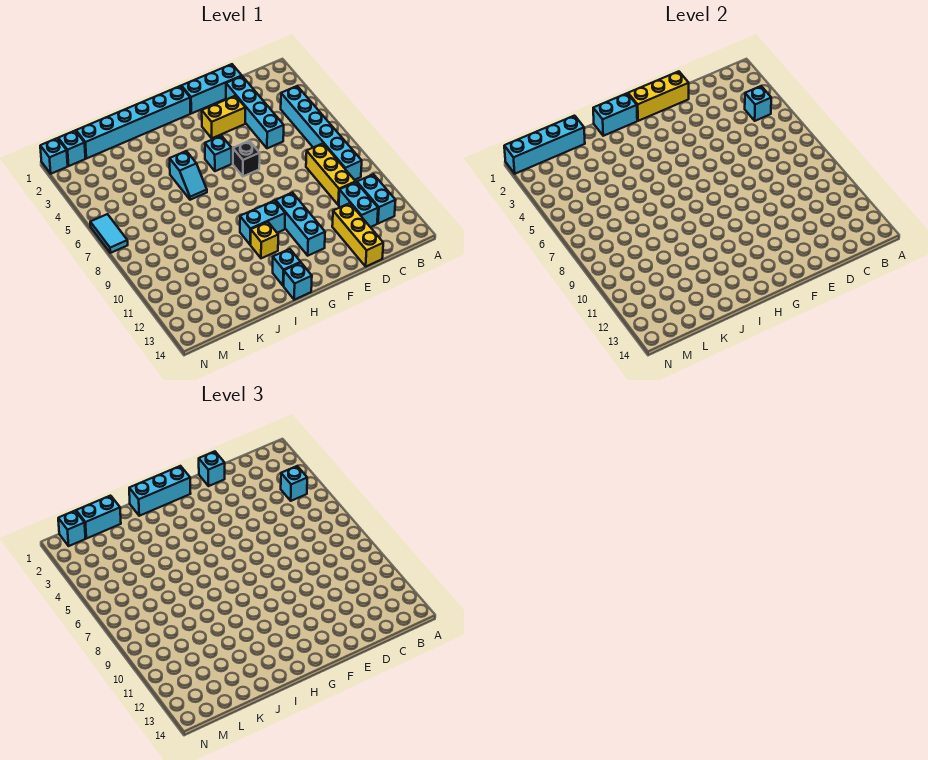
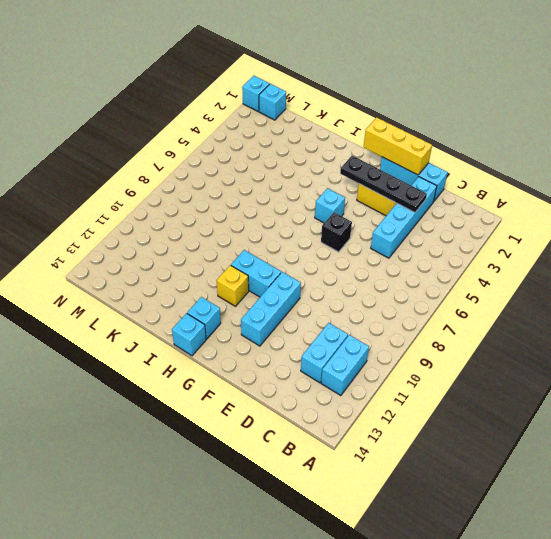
black 1x4 plate [340,156,427,212] -> none
none -> cyan 1x6 brick [281,86,362,180]
none -> yellow 1x3 brick [306,143,355,205]
none -> yellow 1x3 brick [332,203,383,266]

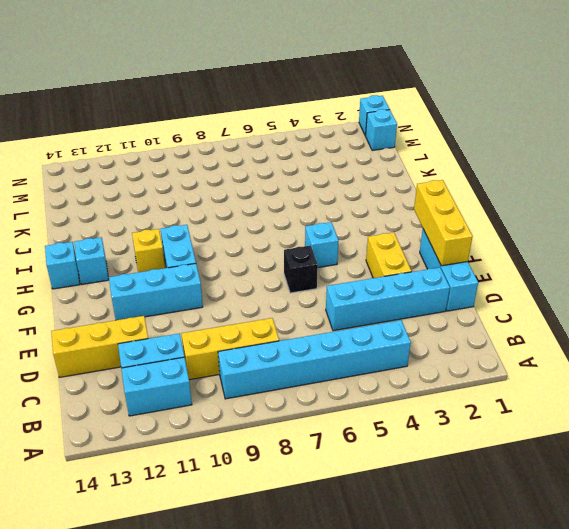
none -> cyan 1x6 brick [76,86,191,159]
none -> cyan 1x2 slope [170,151,207,200]
none -> cyan 1x2 tile [90,214,128,253]

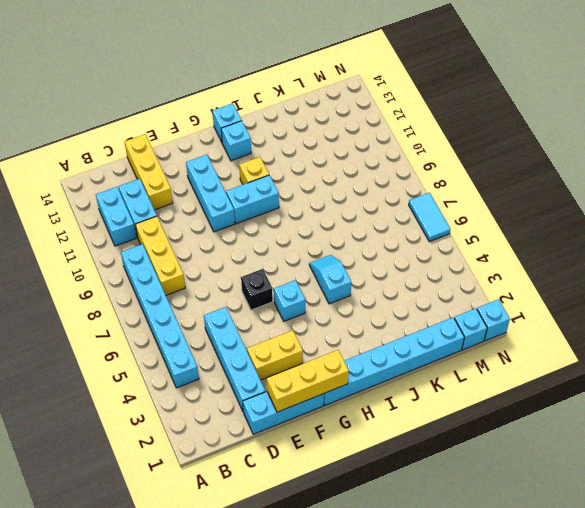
none -> cyan 1x1 brick [745,86,771,121]
none -> cyan 1x2 brick [593,93,637,136]
none -> cyan 1x4 brick [504,116,585,174]

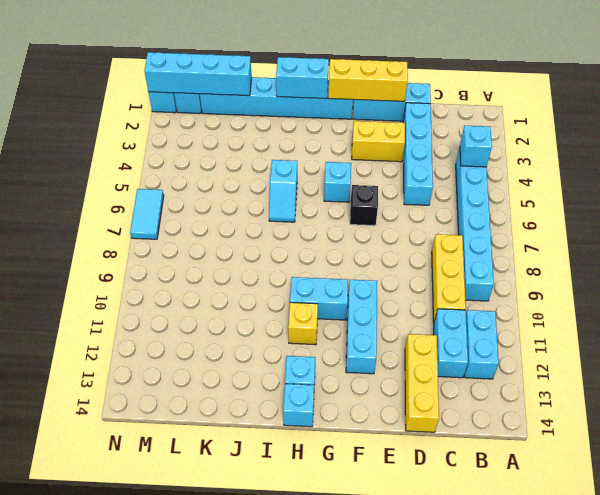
none -> cyan 1x1 brick [281,466,307,501]
none -> cyan 1x1 brick [199,451,225,486]
none -> cyan 1x3 brick [129,466,191,516]

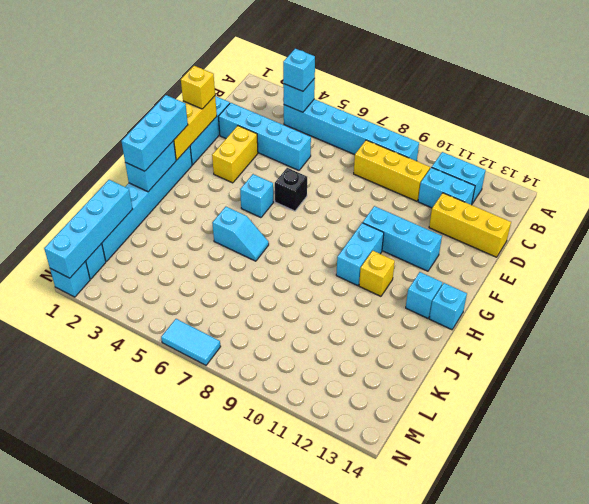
yellow 1x1 brick [181,66,215,109] -> cyan 1x1 brick [199,451,225,486]
none -> cyan 1x2 brick [76,496,121,539]
none -> cyan 1x1 brick [58,511,86,546]

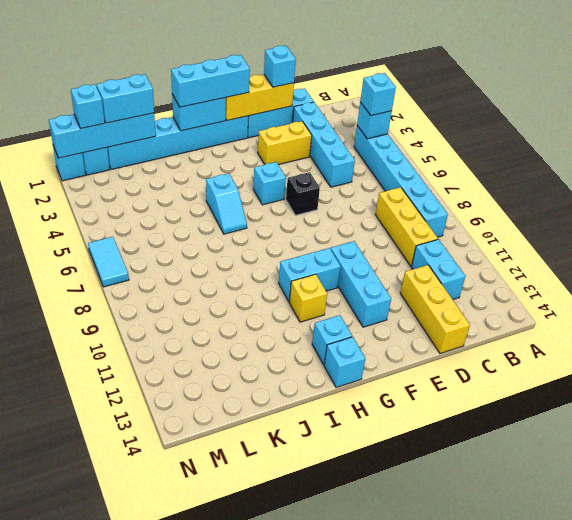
none -> cyan 1x2 brick [357,174,396,224]

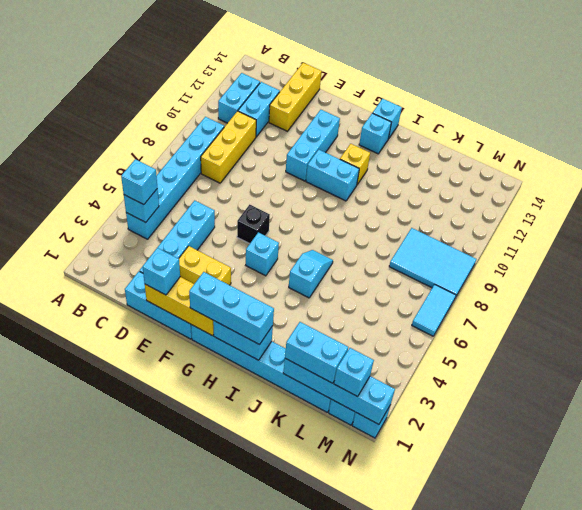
cyan 2x3 tile [389,228,476,298] -> none

